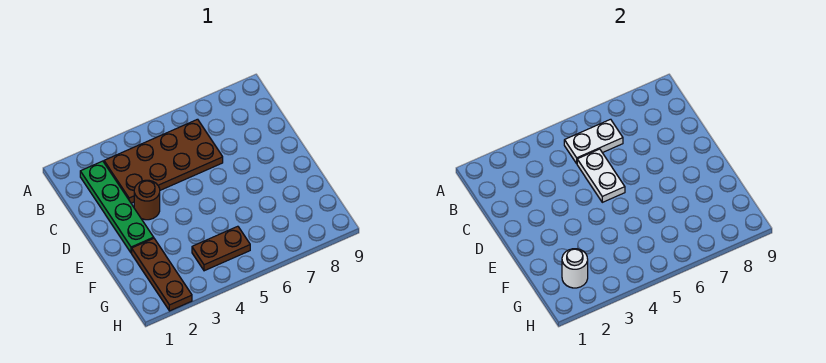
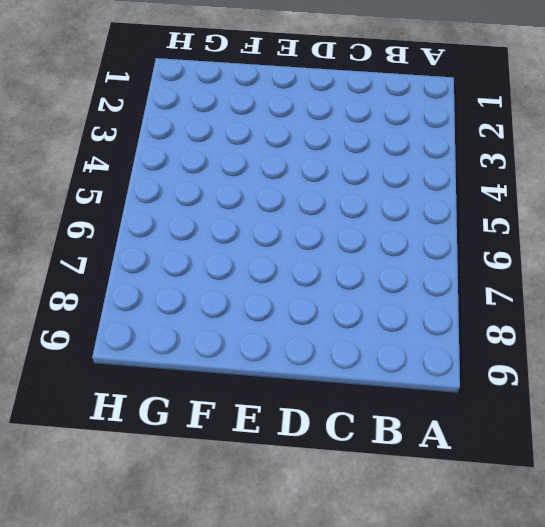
none -> green 1x4 plate [80,161,154,253]
none -> brown 2x4 plate [104,119,223,203]

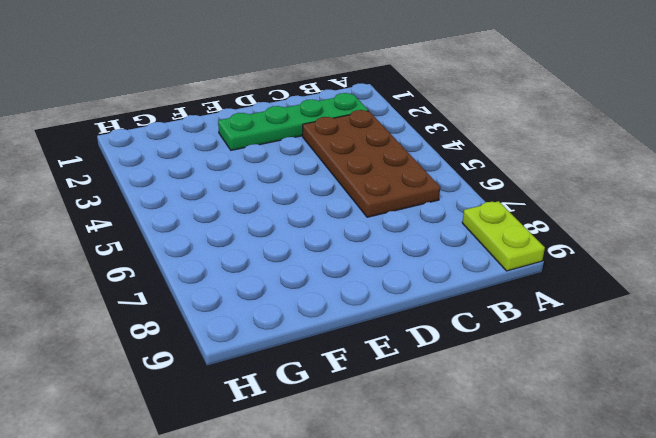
lime 1x2 plate [462,201,545,271] -> none
none -> brown 1x1 round brick [134,180,160,220]
none -> brown 1x3 plate [132,238,192,311]

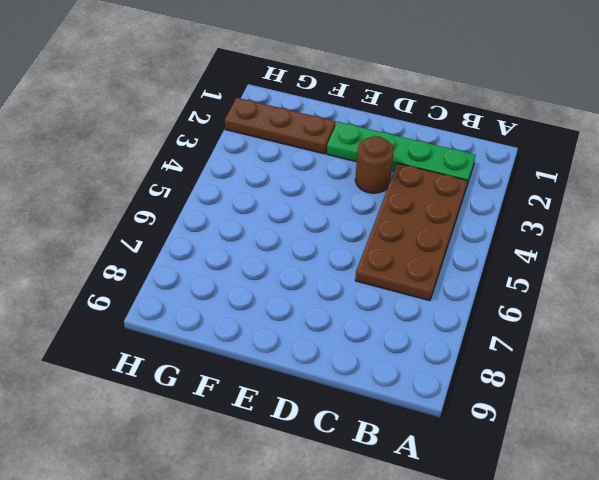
none -> brown 1x2 plate [192,226,250,271]
none -> white 1x2 plate [564,119,623,164]

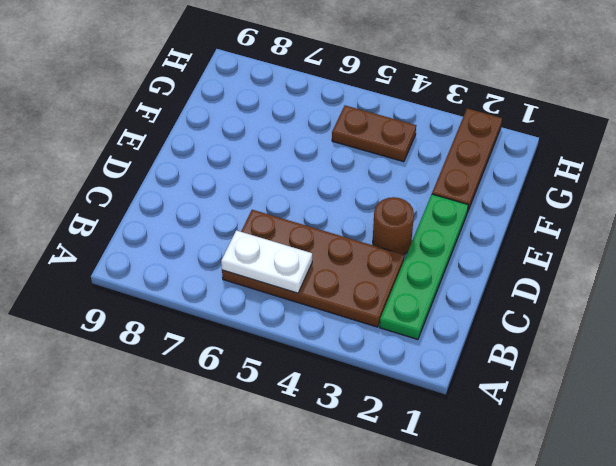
none -> white 1x2 plate [577,149,625,202]
none -> white 1x1 round brick [562,249,588,288]

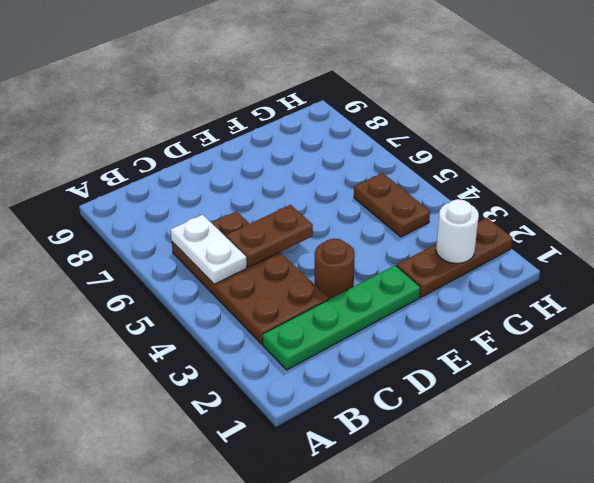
brown 1x2 plate [226,205,313,267] -> white 1x2 plate [577,149,625,202]

